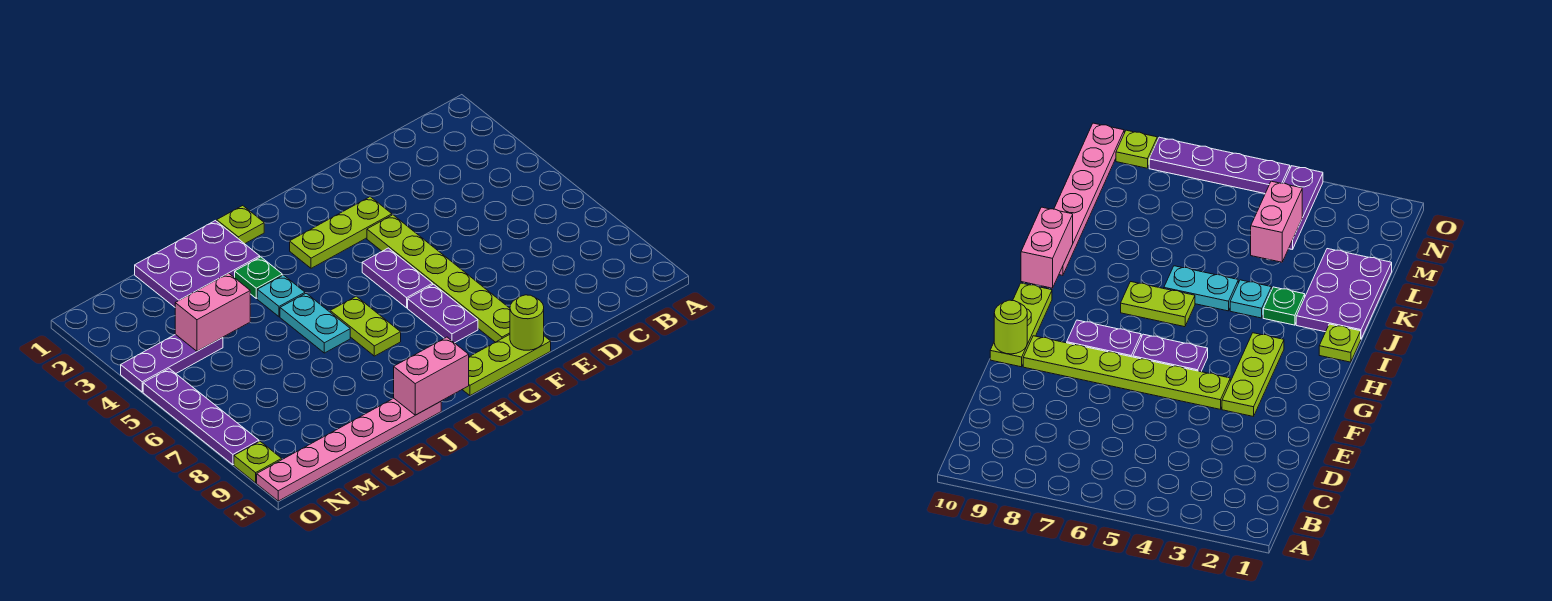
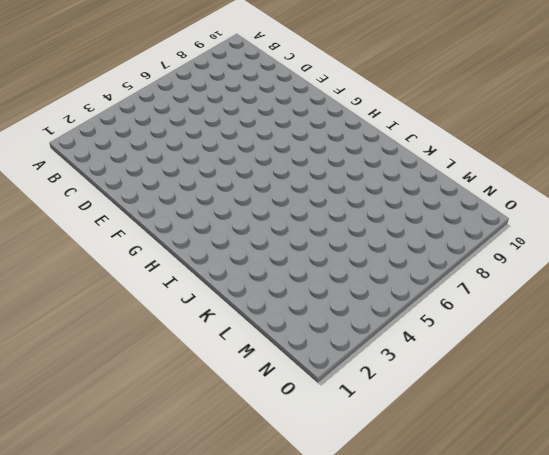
none -> lime 1x3 plate [290,197,392,268]
none -> lime 1x6 plate [367,215,510,342]
none -> lime 1x3 plate [462,335,551,396]

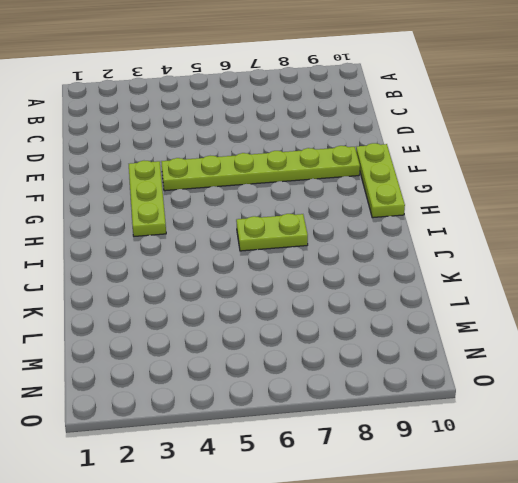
none -> purple 1x2 plate [362,248,433,308]
none -> purple 1x2 plate [408,284,478,343]
none -> lime 1x1 plate [217,206,264,244]

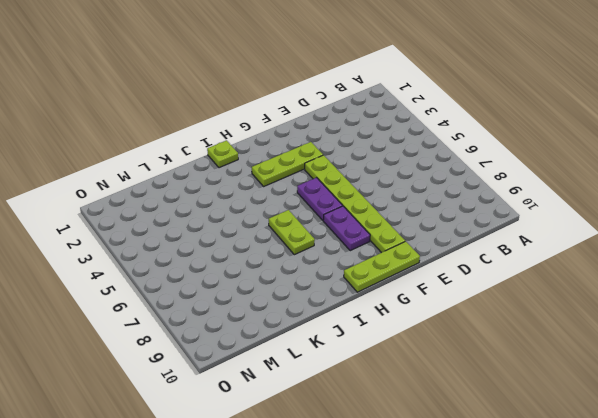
none -> purple 2x3 plate [135,221,260,307]
none -> green 1x1 plate [235,257,282,298]
none -> cyan 1x1 plate [257,275,305,317]

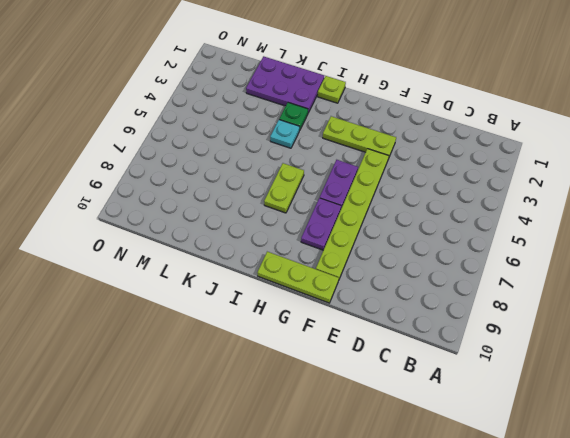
none -> cyan 1x2 plate [280,293,350,353]
none -> pink 1x6 plate [257,398,441,501]
none -> purple 1x3 plate [121,334,223,392]

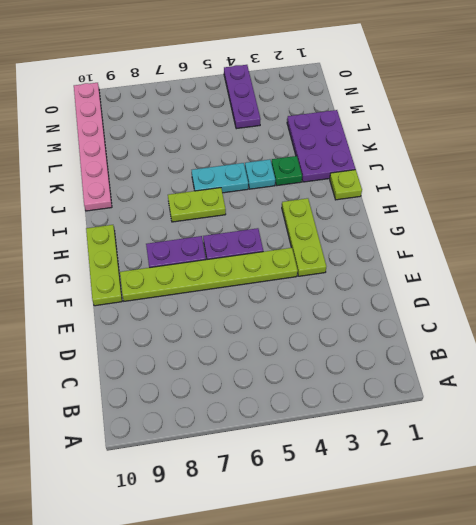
none -> purple 1x4 plate [143,369,259,465]
none -> lime 1x1 plate [234,441,282,483]
none -> lime 1x1 round brick [510,295,544,350]

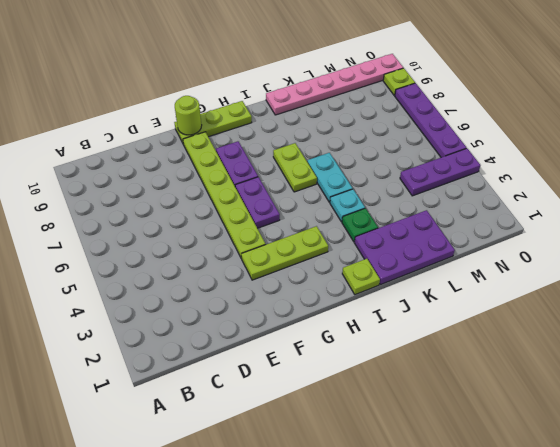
none -> pink 1x2 brick [394,337,469,415]
none -> pink 1x2 brick [175,273,250,351]

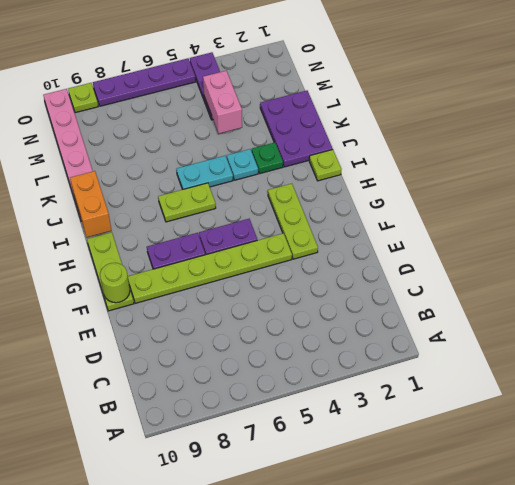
orange 1x2 brick [70,171,112,237] -> pink 1x2 brick [394,337,469,415]

